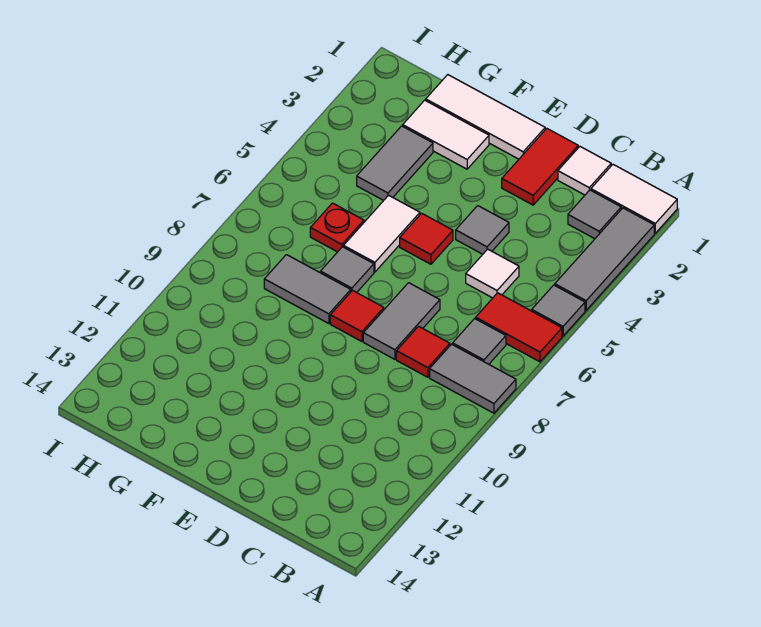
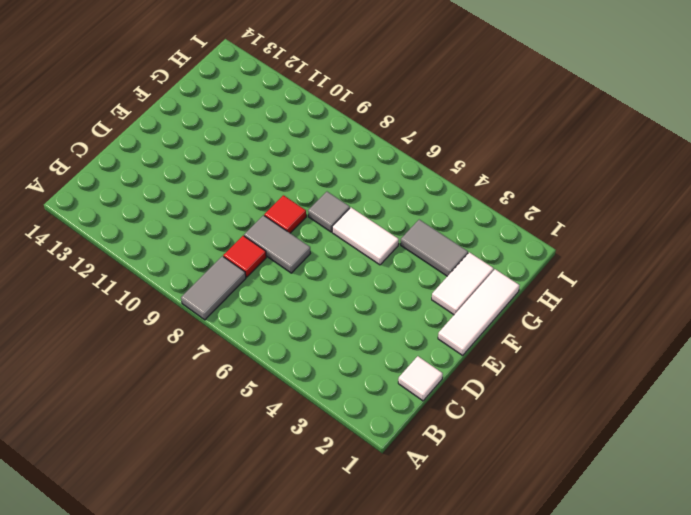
none -> white 1x2 tile [591,165,677,233]
none -> grey 1x3 tile [555,208,654,310]
none -> grey 1x1 tile [532,285,585,336]

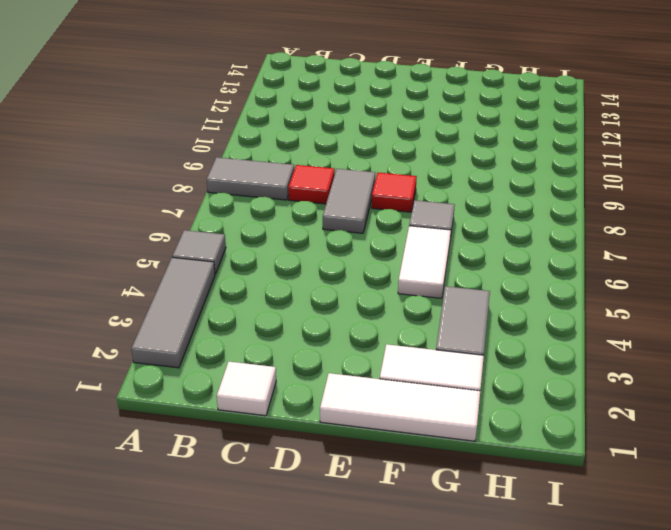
none -> white 1x2 tile [591,165,677,233]
none -> red 1x2 tile [476,293,562,362]
none -> grey 1x1 tile [568,190,621,239]

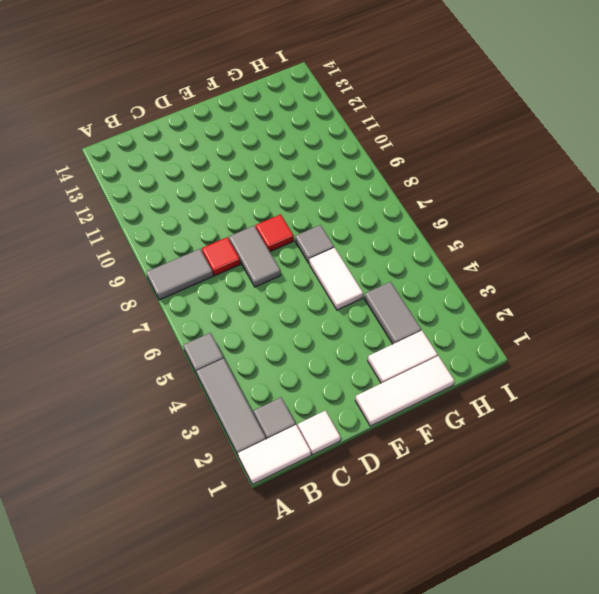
none -> red 1x2 tile [476,293,562,362]
none -> grey 1x1 tile [453,319,506,364]
none -> white 1x1 tile [466,249,519,298]

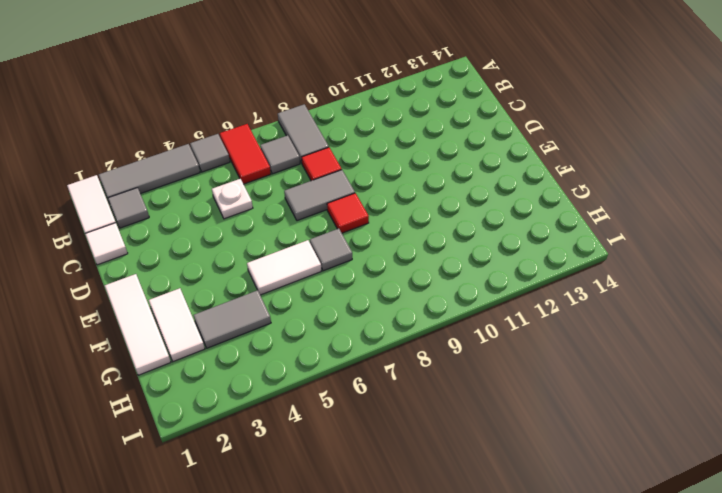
white 1x1 plate [212,179,253,219] -> white 1x1 tile [466,249,519,298]
none -> red 1x2 tile [502,129,578,205]
none -> grey 1x1 tile [456,206,509,254]
none -> red 1x1 tile [400,213,453,264]

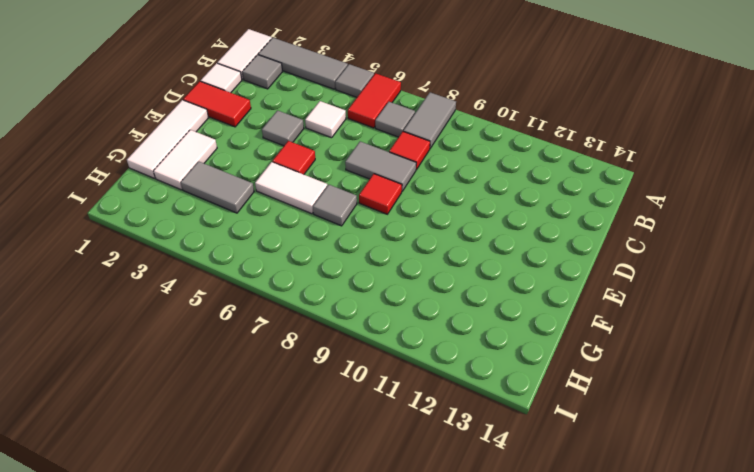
none -> grey 1x2 tile [264,255,351,324]
none -> red 1x1 plate [310,203,364,252]

